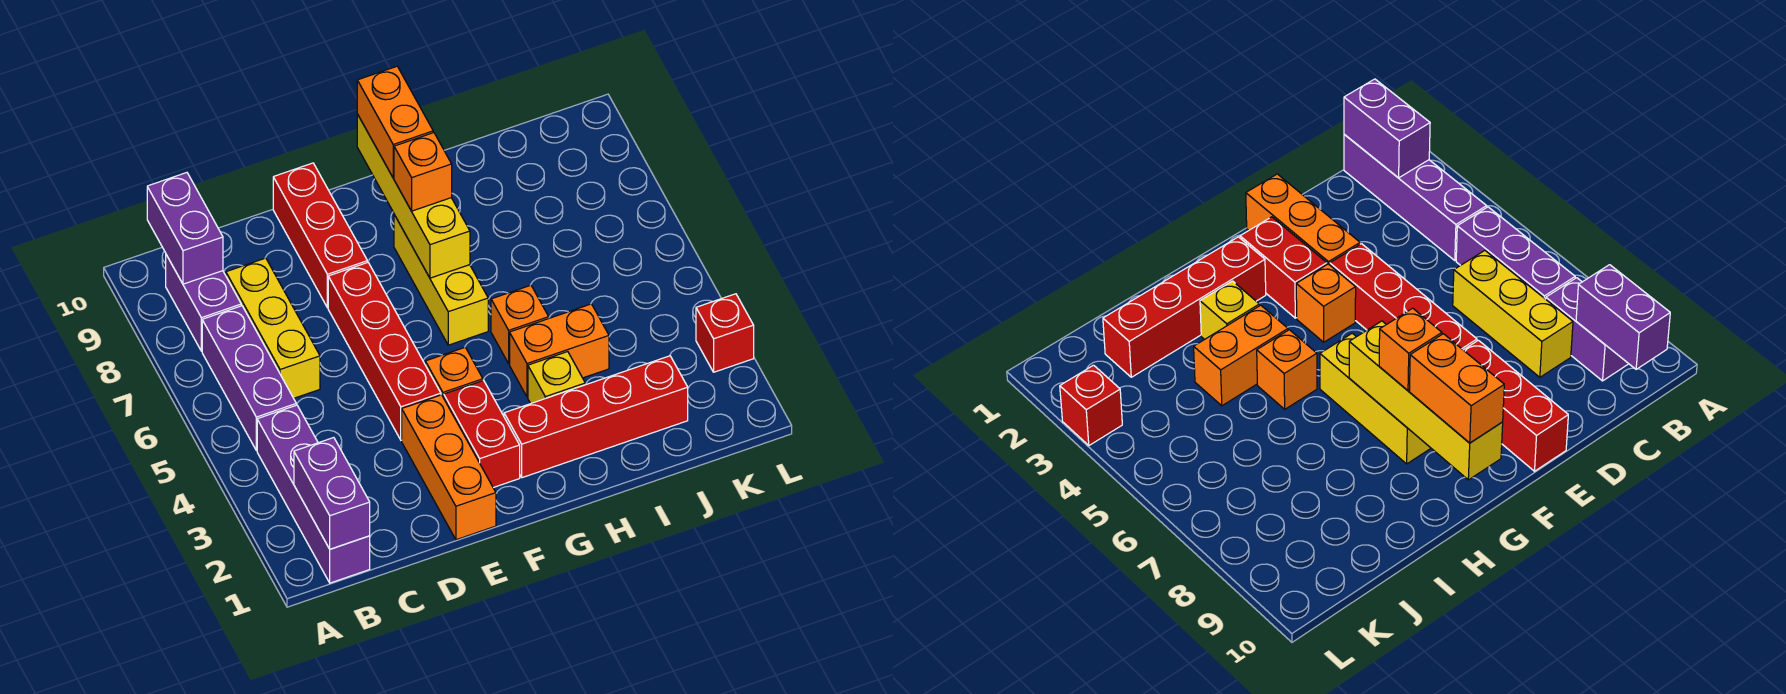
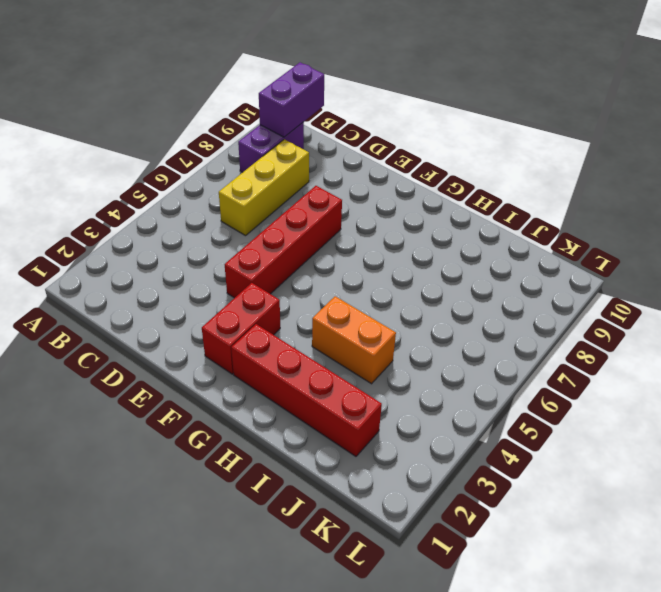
none -> purple 1x4 brick [257,405,370,583]
none -> purple 1x3 brick [202,306,296,451]
none -> orange 1x3 brick [402,395,496,540]

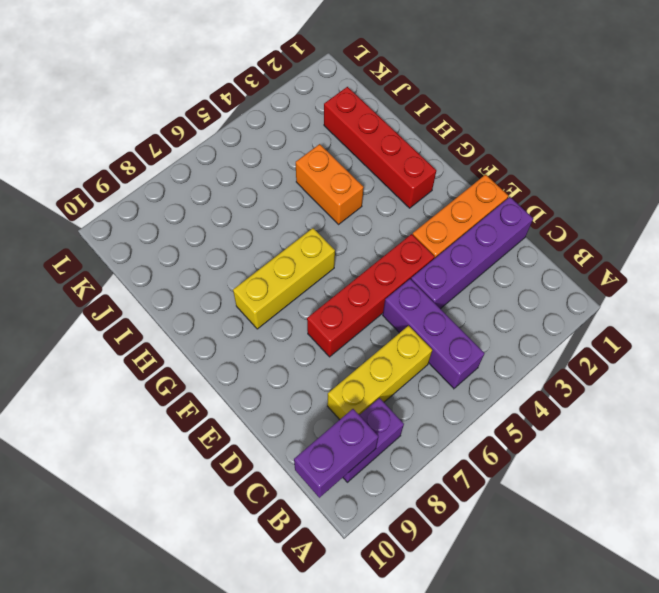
purple 1x3 brick [383,279,484,388] -> purple 1x3 brick turned to [202,306,296,451]
purple 1x4 brick [411,197,533,309] -> purple 1x4 brick moved to [257,405,370,583]
none -> red 1x3 brick [273,163,367,308]
none -> red 1x2 brick [444,380,520,488]
none -> orange 1x1 brick [425,348,483,398]

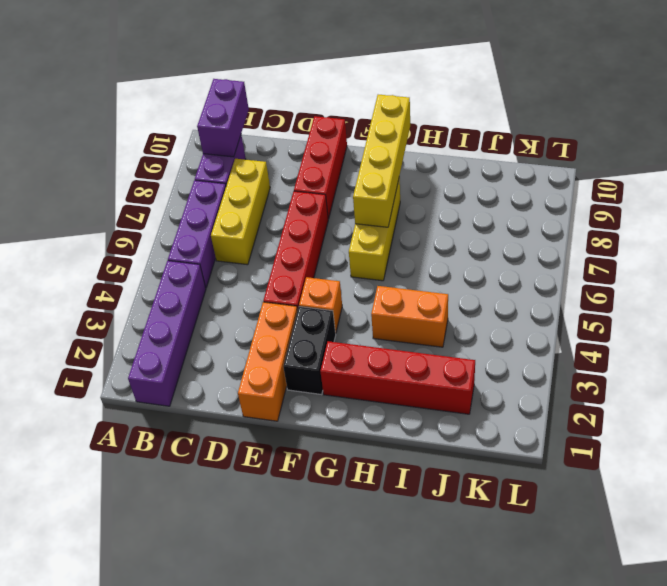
black 1x2 brick [283,307,336,394] -> red 1x2 brick [444,380,520,488]
none -> yellow 1x1 brick [528,352,585,404]
none -> orange 1x1 brick [491,285,549,364]
none -> red 1x1 brick [696,294,754,372]

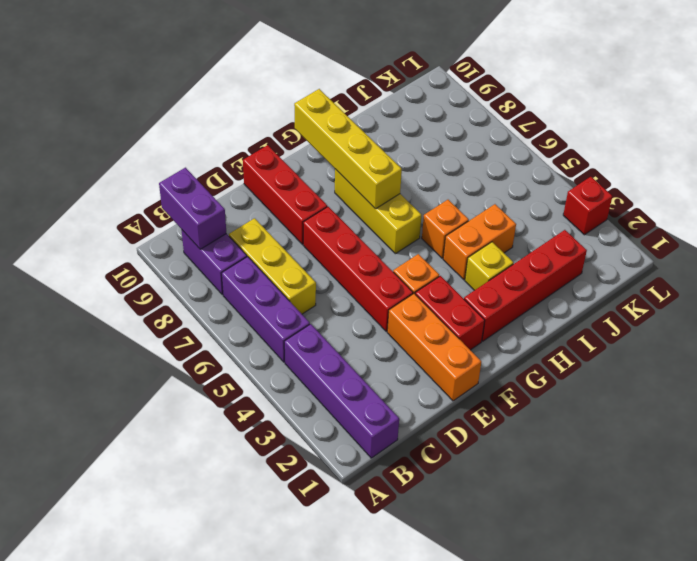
none -> purple 1x2 brick [294,438,370,549]
none -> orange 1x1 brick [394,133,452,211]
none -> orange 1x2 brick [357,66,433,178]

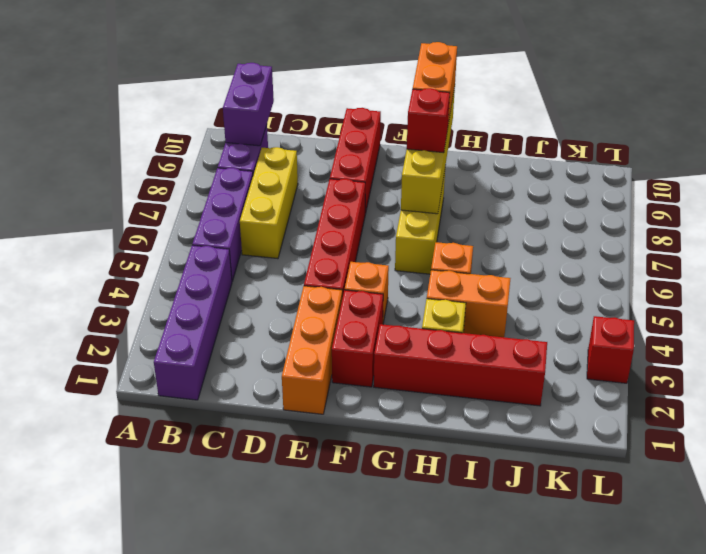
red 1x1 brick [407,88,450,153] -> orange 1x1 brick [394,133,452,211]
none -> purple 1x2 brick [294,438,370,549]

